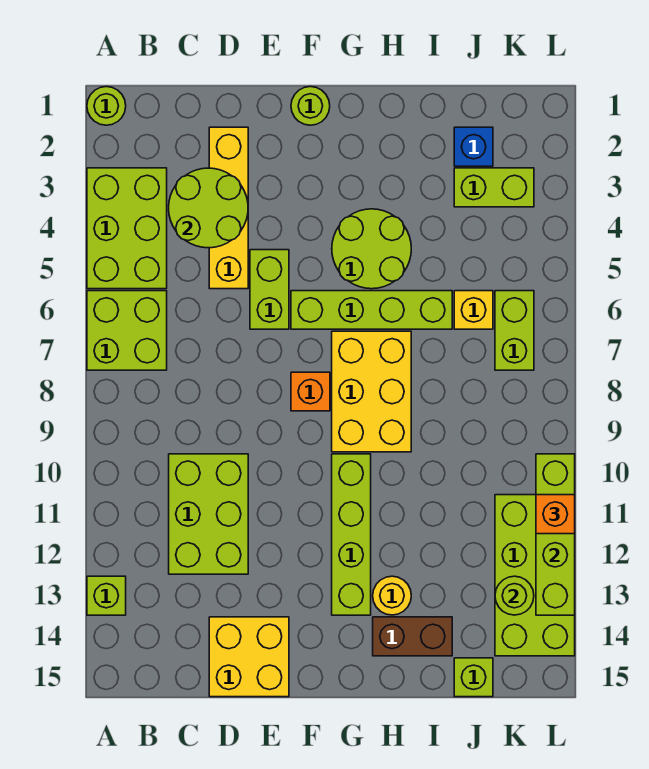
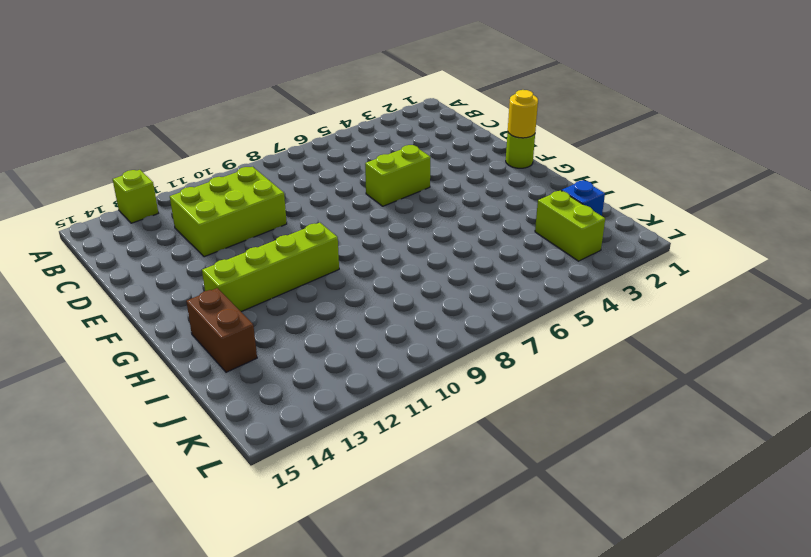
yellow 1x1 round brick [508,90,538,138] -> yellow 1x1 round brick moved to [373,576,411,615]
none -> lime 1x1 round brick [87,87,126,125]
none -> lime 2x3 brick [87,168,167,289]
none -> lime 2x2 brick [87,291,167,370]

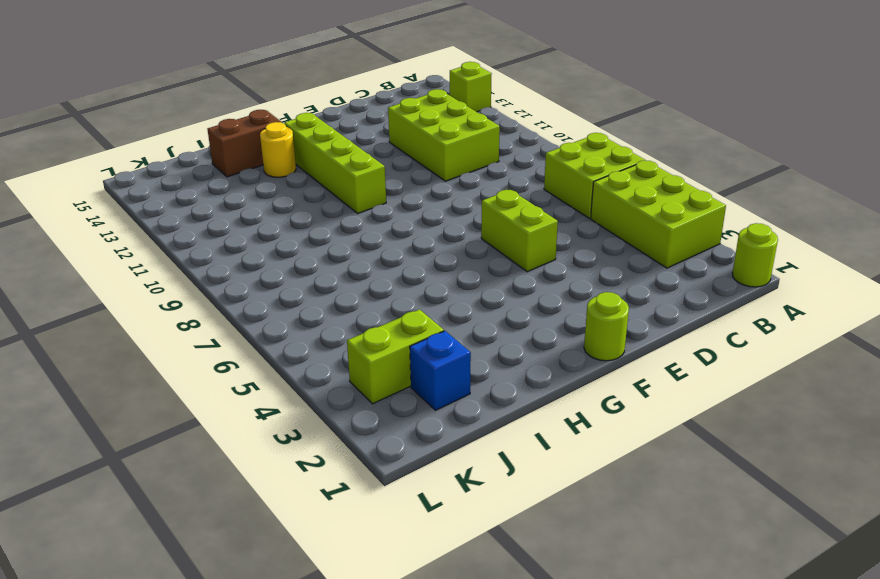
none -> yellow 1x4 brick [209,127,248,289]
none -> yellow 2x2 brick [209,617,289,697]
none -> lime 1x4 brick [291,291,452,329]

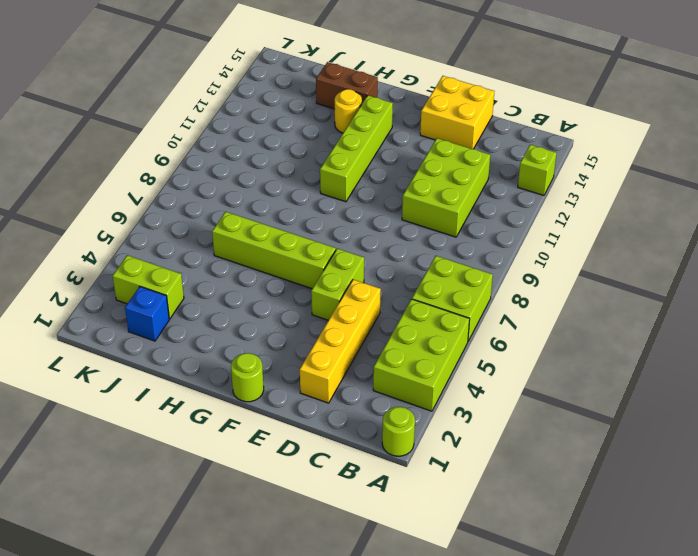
none -> orange 1x1 brick [291,372,330,411]
none -> lime 2x2 round brick [332,209,411,289]
none -> yellow 2x3 brick [332,331,411,452]

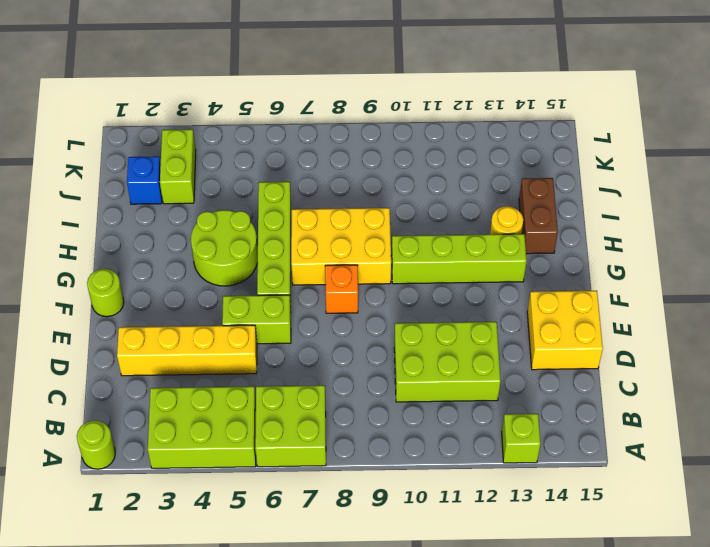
none -> yellow 1x1 brick [454,291,493,329]
none -> lime 1x1 brick [454,658,493,697]
none -> lime 1x2 brick [495,291,534,370]

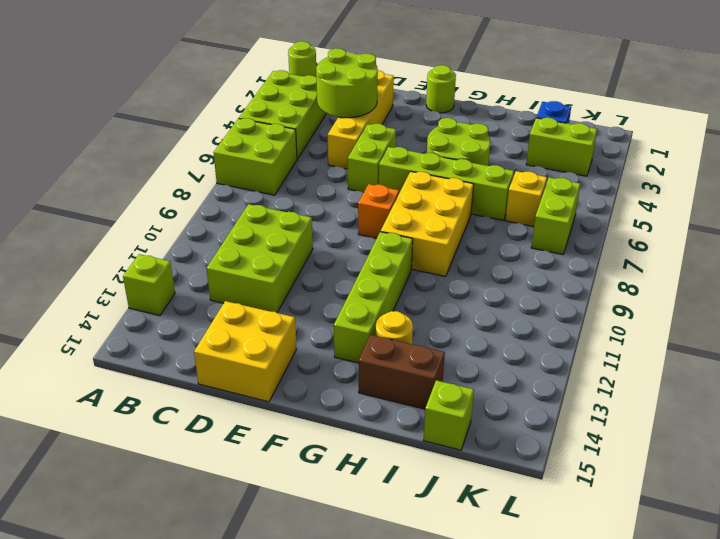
none -> lime 2x4 brick [495,495,575,656]
none -> lime 1x1 round brick [495,576,534,615]
none -> lime 1x4 brick [536,454,575,615]

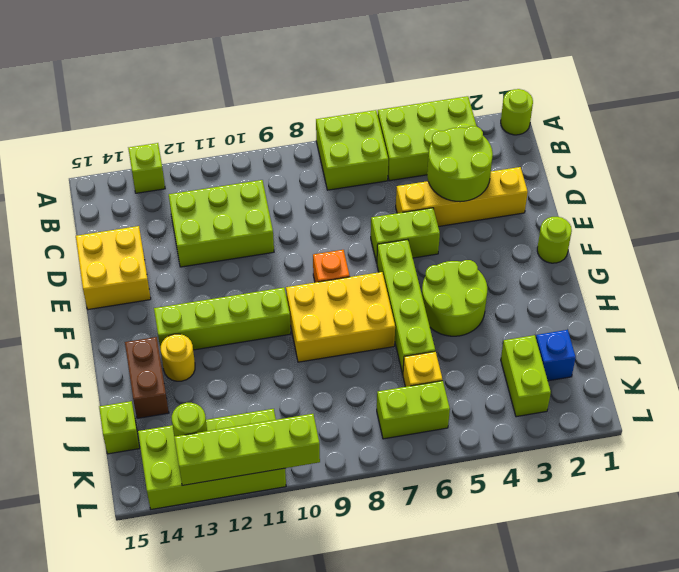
none -> orange 1x1 brick [536,495,575,534]

